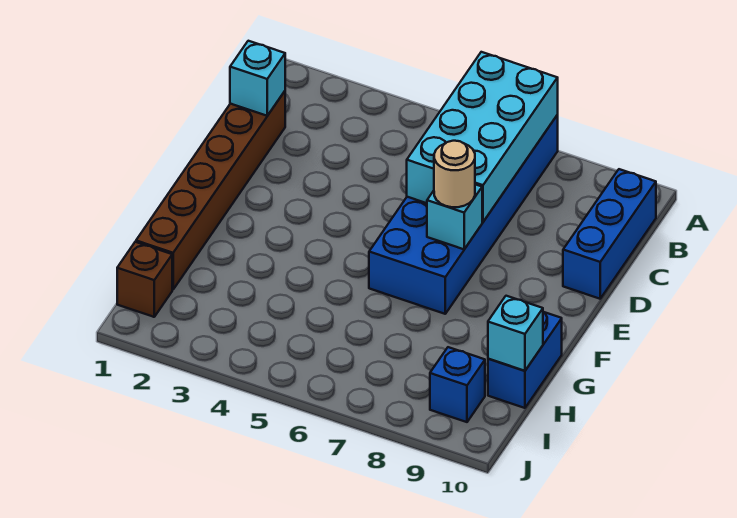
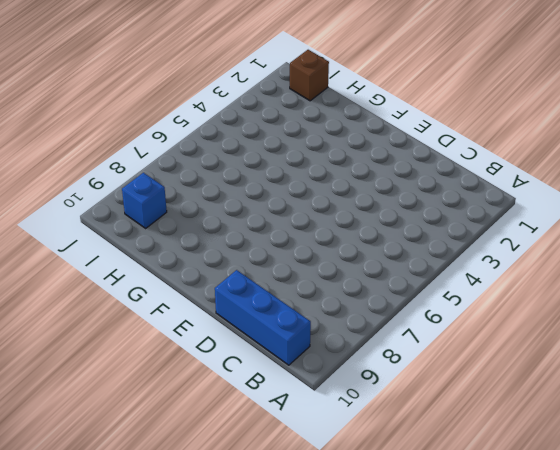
none -> blue 2x6 brick [369,115,558,314]
none -> brown 1x6 brick [136,91,285,290]

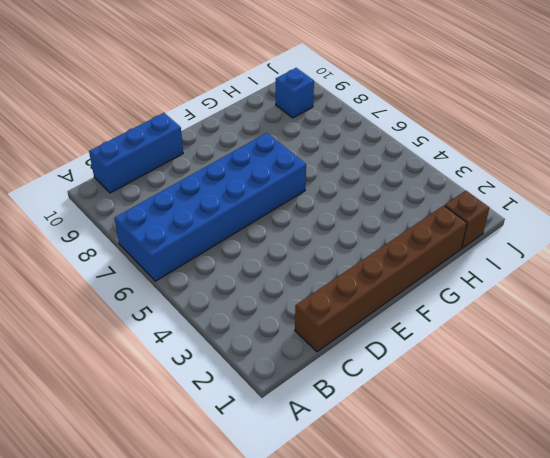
none -> blue 1x2 brick [488,312,562,408]
none -> cyan 2x4 brick [407,52,558,222]

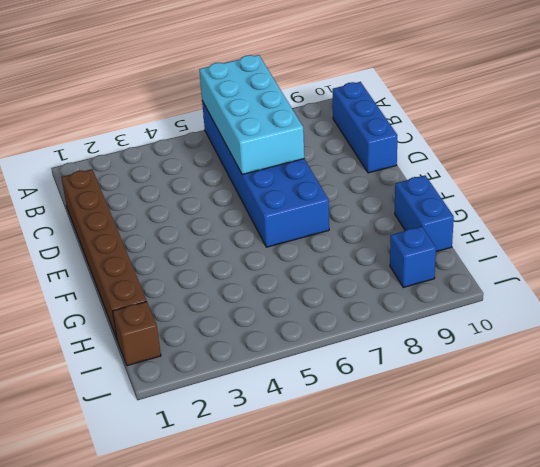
none -> cyan 1x1 brick [230,41,285,116]
none -> cyan 1x1 brick [427,184,482,249]

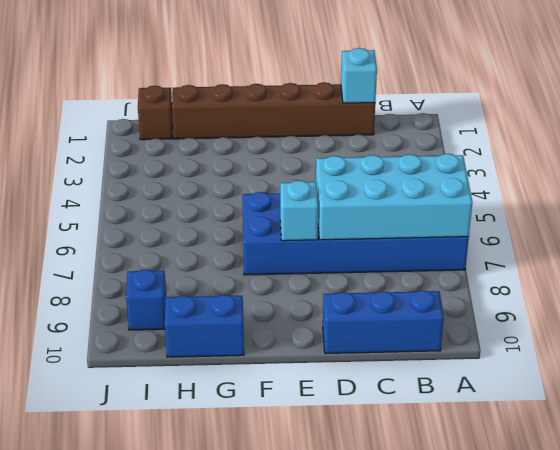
none -> cyan 1x1 brick [488,296,543,371]
none -> tan 1x1 round brick [434,141,475,207]

